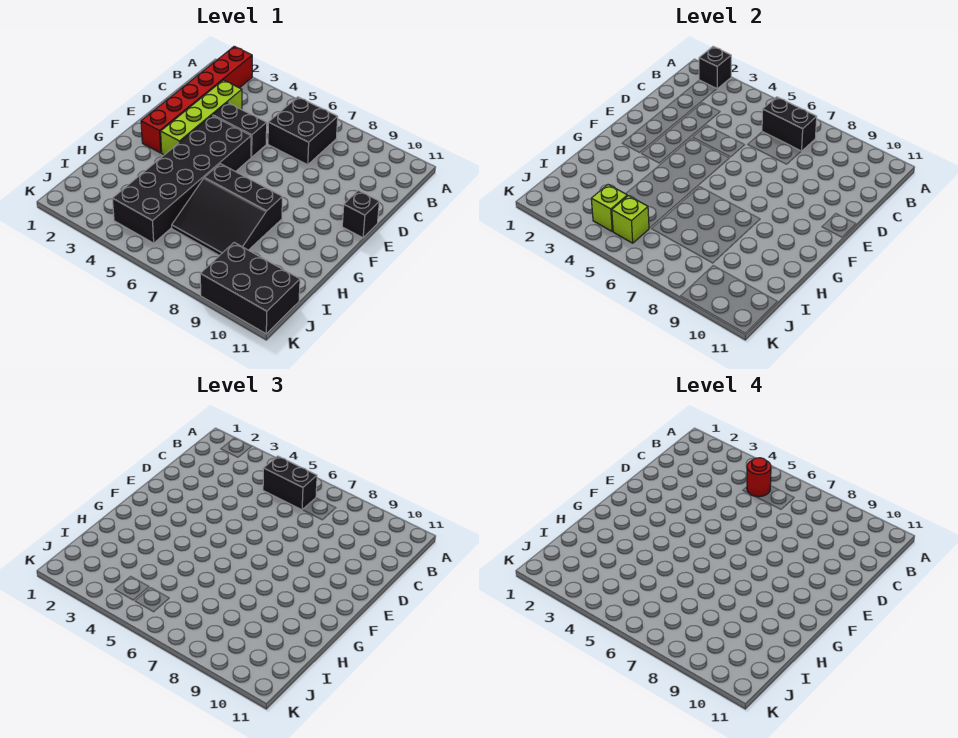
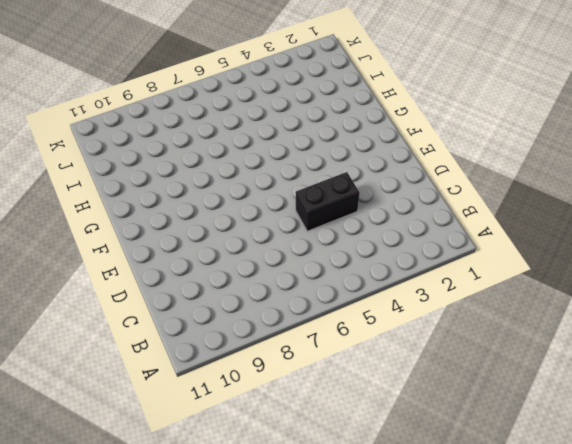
none -> red 1x6 brick [141,46,252,153]
none -> black 2x2 brick [268,97,338,165]
none -> lime 1x4 brick [161,80,242,155]

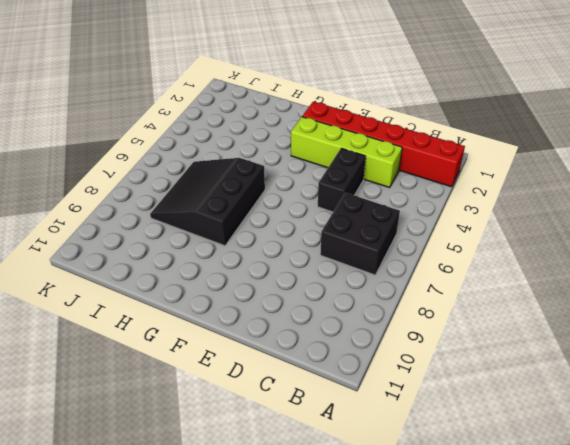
none -> black 2x6 brick [112,116,251,243]
none -> black 1x1 brick [342,190,379,238]
none -> black 2x3 brick [200,243,300,334]

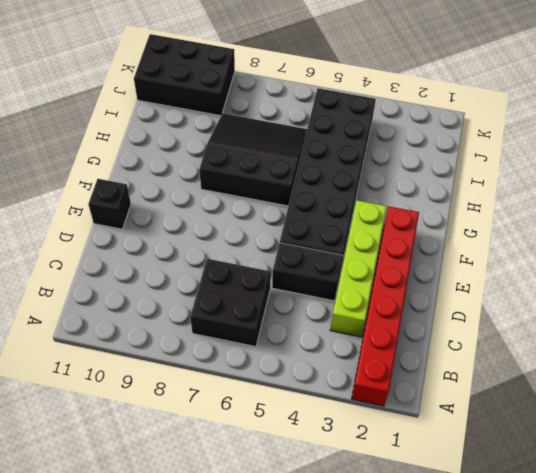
none -> black 1x1 brick [699,46,731,89]
none -> black 1x2 brick [762,97,817,151]
none -> lime 1x1 brick [591,185,627,231]

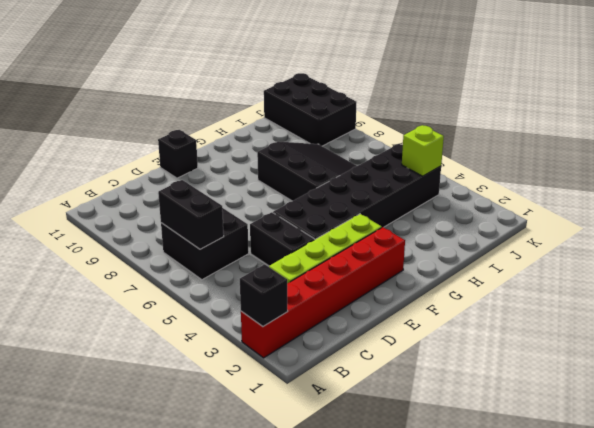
none -> lime 1x1 brick [612,196,649,243]
none -> black 1x2 brick [263,456,317,510]
none -> red 1x1 round brick [747,458,771,497]

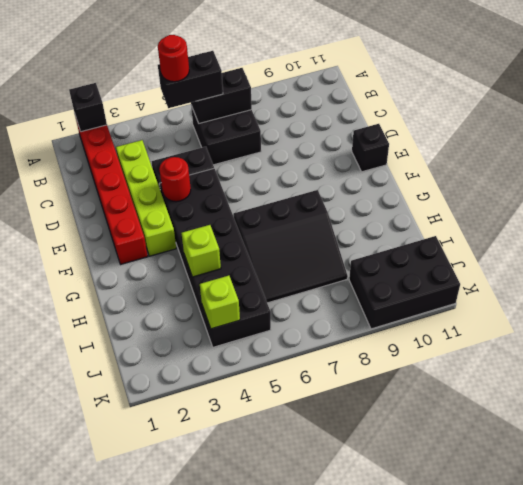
red 1x1 round brick [159,157,191,202] -> none
lime 1x1 brick [181,225,221,277] -> lime 1x1 brick moved to [612,196,649,243]

